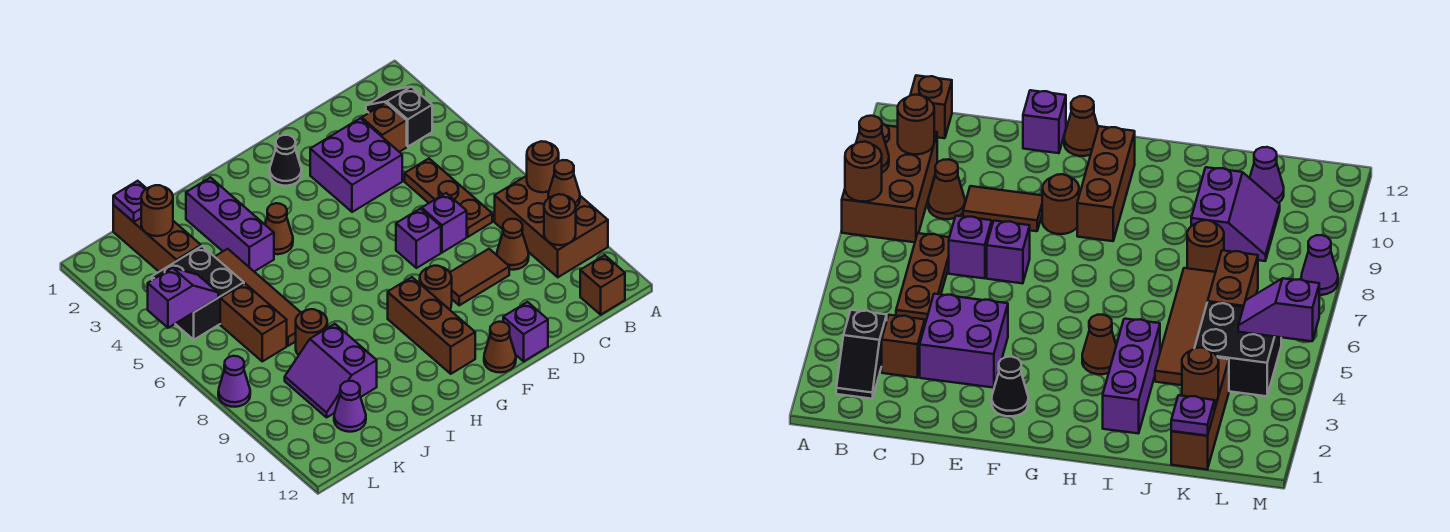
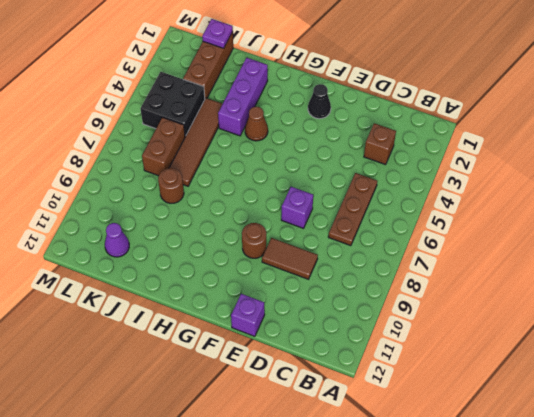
none -> brown 2x3 brick [495,176,608,277]
none -> black 1x2 slope [366,87,432,147]
none -> brown 1x1 brick [580,255,625,315]
none -> brown 1x1 cone [497,219,529,270]

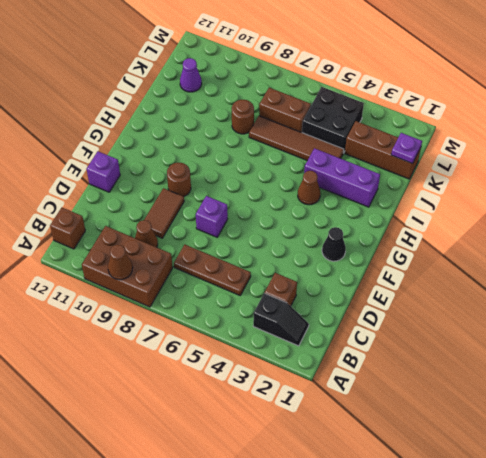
none -> purple 2x2 brick [310,118,402,212]
none -> purple 1x1 brick [422,193,467,253]
none -> brown 1x1 cone [484,322,516,372]
none -> brown 1x3 brick [388,277,475,374]

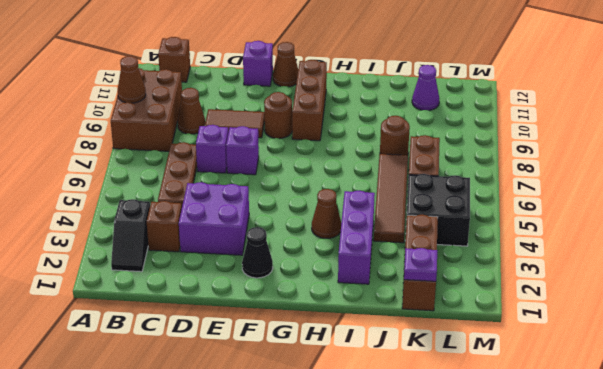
none -> purple 2x2 slope [285,324,377,417]
none -> purple 1x1 cone [218,356,250,407]
none -> brown 1x1 round brick [527,141,559,192]
none -> brown 1x1 round brick [544,194,576,245]

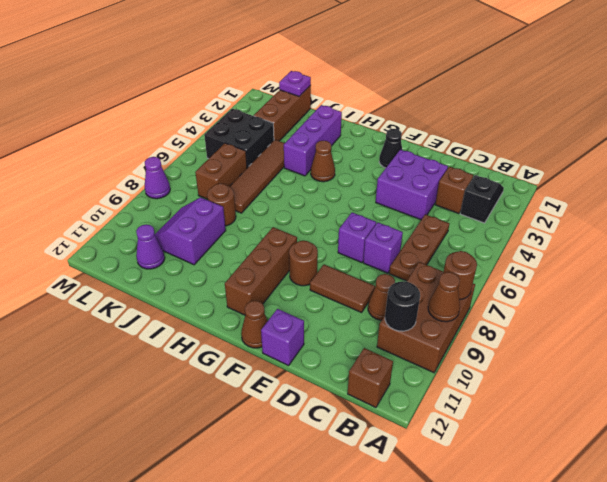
black 1x1 round brick [385,281,420,331] -> brown 1x1 round brick [544,194,576,245]
none -> brown 1x1 round brick [141,185,173,236]
none -> purple 1x2 slope [148,268,218,328]

